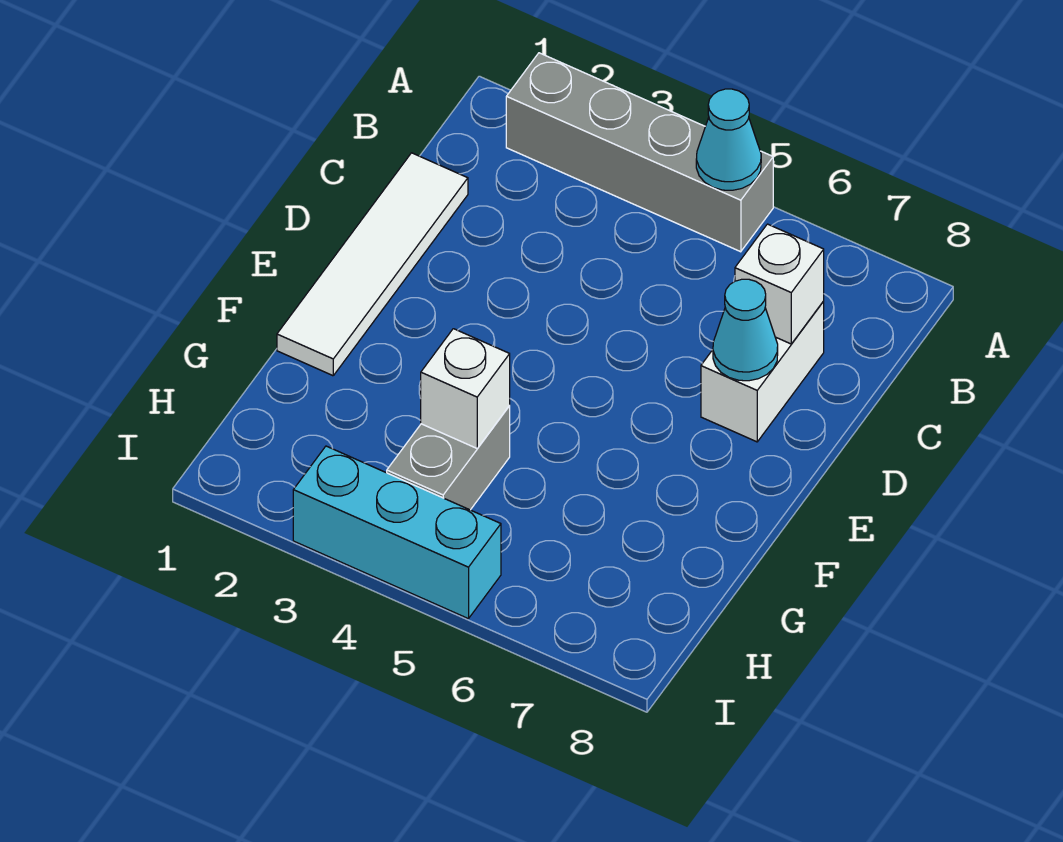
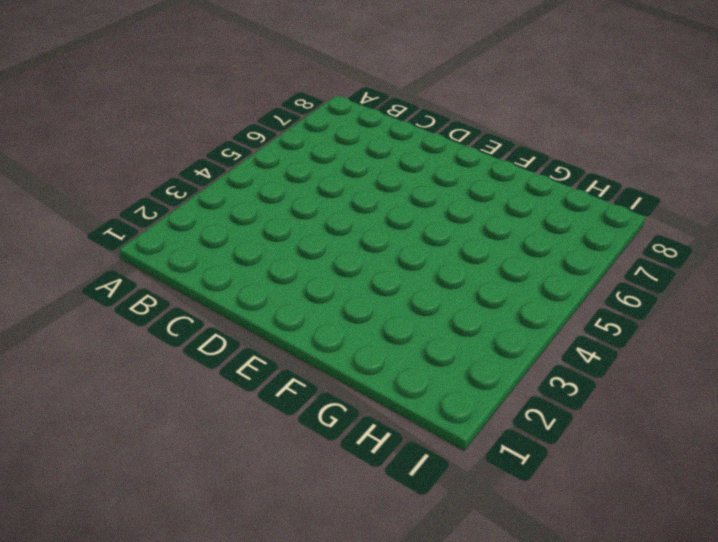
none -> grey 1x4 brick [506,53,773,252]
none -> white 1x4 tile [277,153,468,376]

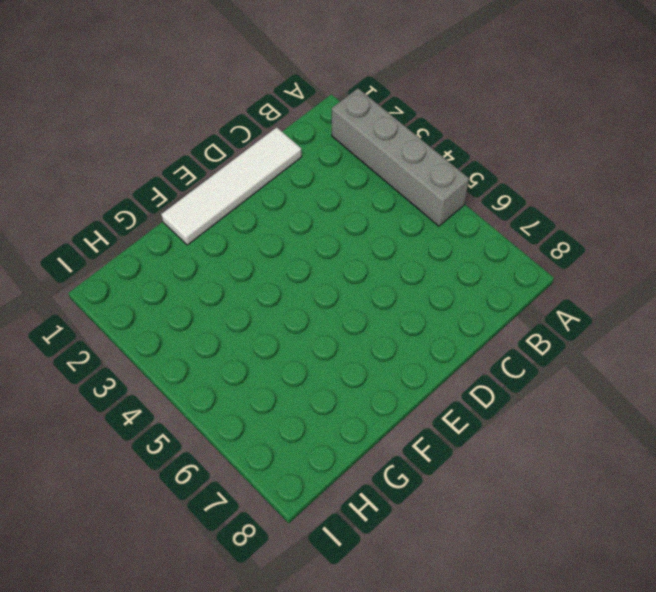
none -> white 1x2 brick [701,302,824,442]
none -> grey 1x2 brick [387,406,510,510]

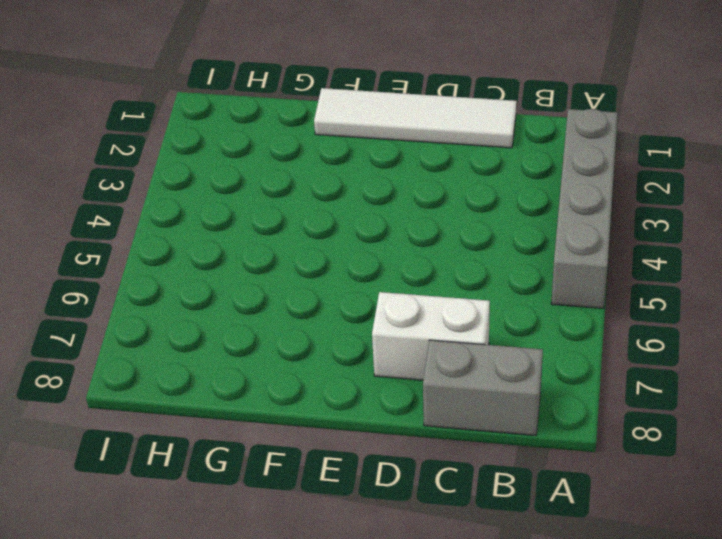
grey 1x2 brick [423,340,543,436] -> grey 1x2 brick moved to [387,406,510,510]
none -> cyan 1x3 brick [293,446,501,619]
none -> cyan 1x1 cone [696,89,761,190]

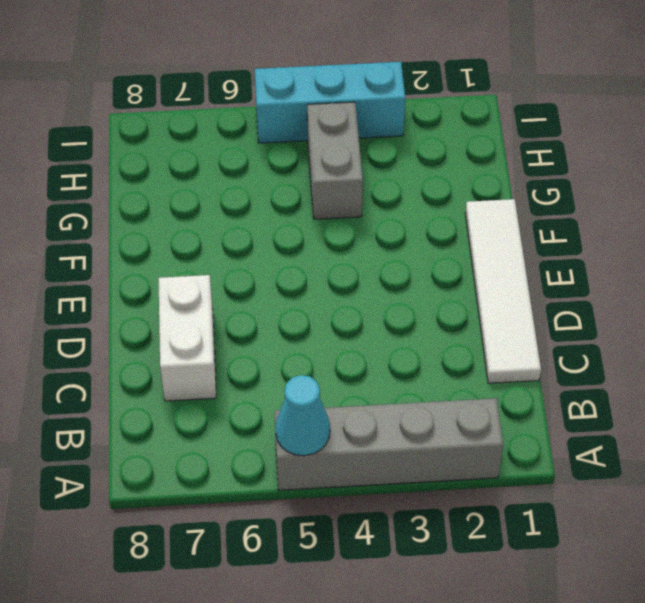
none -> white 1x1 brick [735,224,824,344]
none -> cyan 1x1 cone [713,279,778,381]

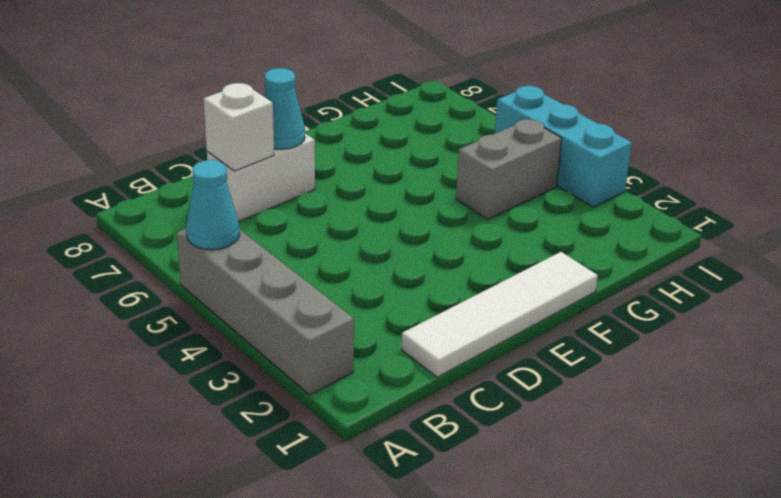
none -> white 1x1 brick [421,329,510,448]

